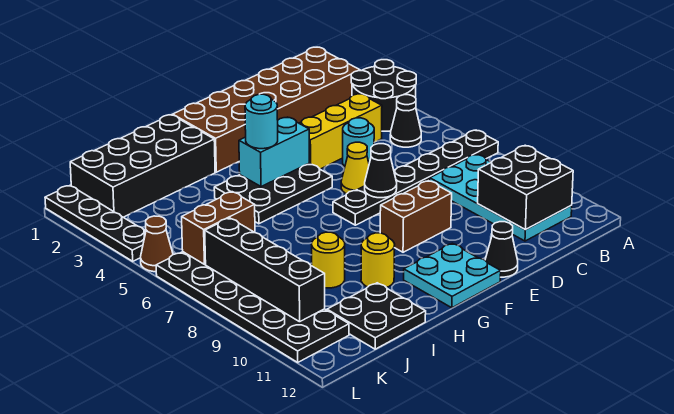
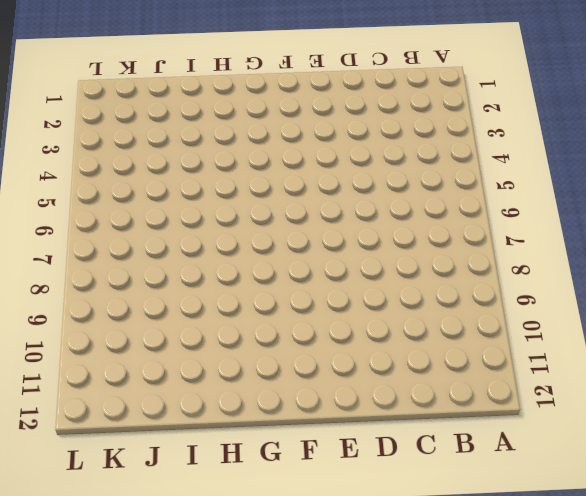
none -> black 2x2 round brick [351,60,416,131]
none -> black 1x6 plate [333,130,498,225]
none -> brown 2x6 brick [173,47,360,172]

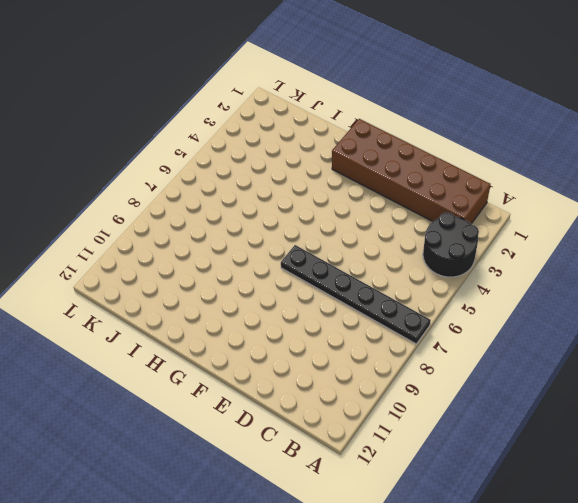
none -> black 1x1 cone [390,95,421,147]
none -> cyan 2x4 plate [430,154,572,241]
none -> yellow 1x3 brick [299,94,382,169]

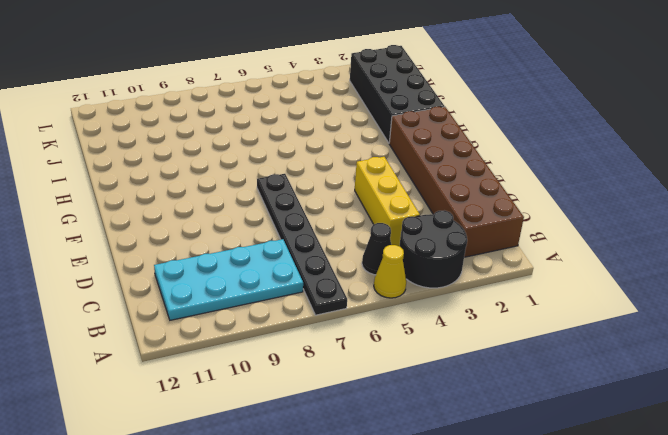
yellow 1x1 cone [374,245,406,298] -> yellow 1x1 cone moved to [341,142,369,194]
none -> cyan 1x1 round brick [343,118,374,167]
none -> brown 1x2 brick [380,181,452,252]
none -> black 1x1 cone [485,222,518,277]

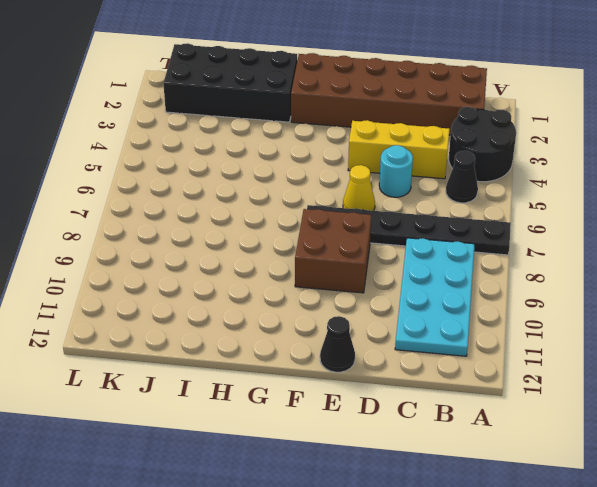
brown 2x2 brick [295,209,371,293] -> brown 1x2 brick [380,181,452,252]
none -> black 2x3 plate [214,163,332,224]
none -> cyan 2x2 plate [404,243,501,308]
none -> yellow 1x1 round brick [361,233,395,288]

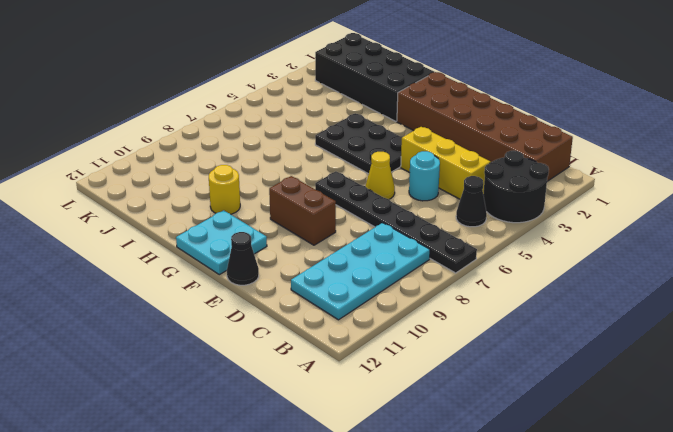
none -> yellow 1x1 round brick [312,232,345,288]
none -> black 2x2 plate [327,283,426,349]
none -> black 2x6 plate [156,252,349,362]

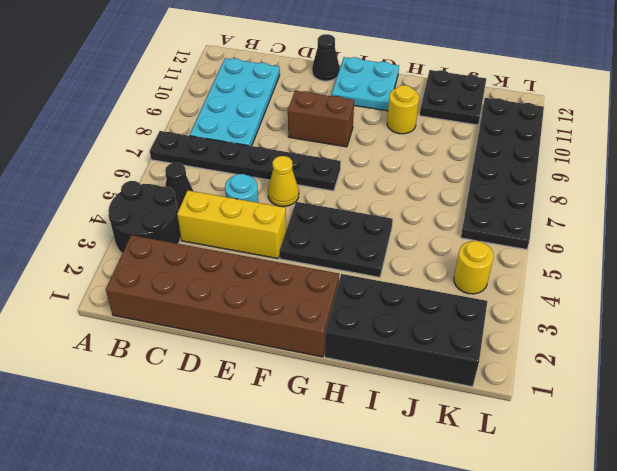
yellow 1x1 round brick [454,241,494,294] -> yellow 1x1 round brick moved to [312,232,345,288]
none -> black 1x4 plate [45,186,146,261]
none -> brown 1x1 cone [141,216,173,272]
none -> black 2x2 brick [478,145,573,230]

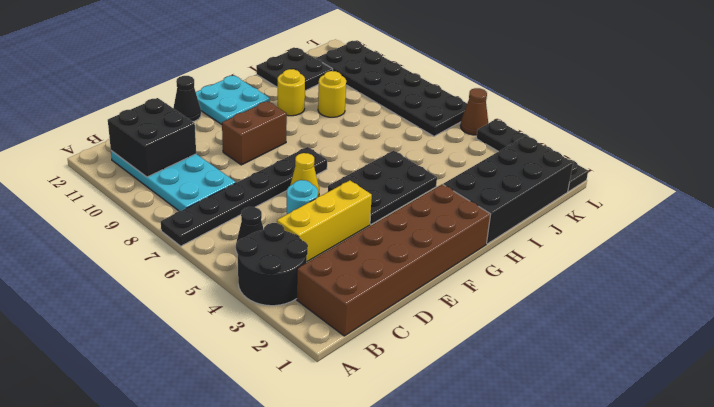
none -> black 1x1 cone [365,144,397,198]
none -> cyan 1x2 brick [239,117,309,187]
none -> brown 1x2 brick [182,192,255,264]

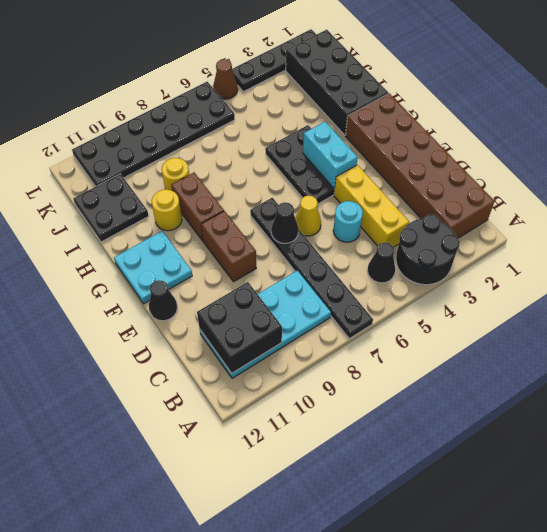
brown 1x2 brick [171,173,224,241] -> brown 1x2 brick moved to [182,192,255,264]
none -> black 1x4 brick [205,218,325,322]
none -> cyan 1x1 round brick [245,94,278,149]

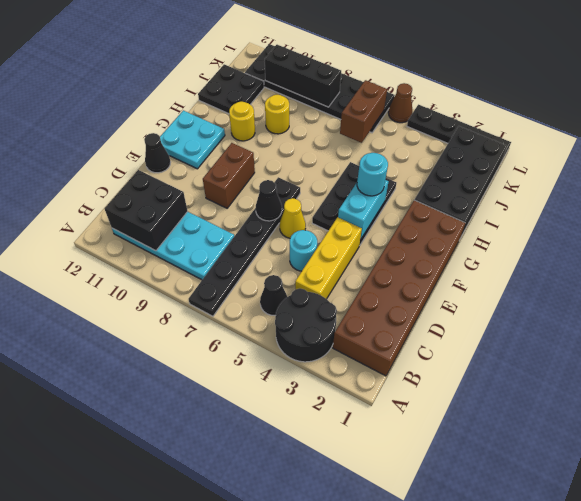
black 1x3 brick [265,45,341,107] -> black 1x4 brick [205,218,325,322]

